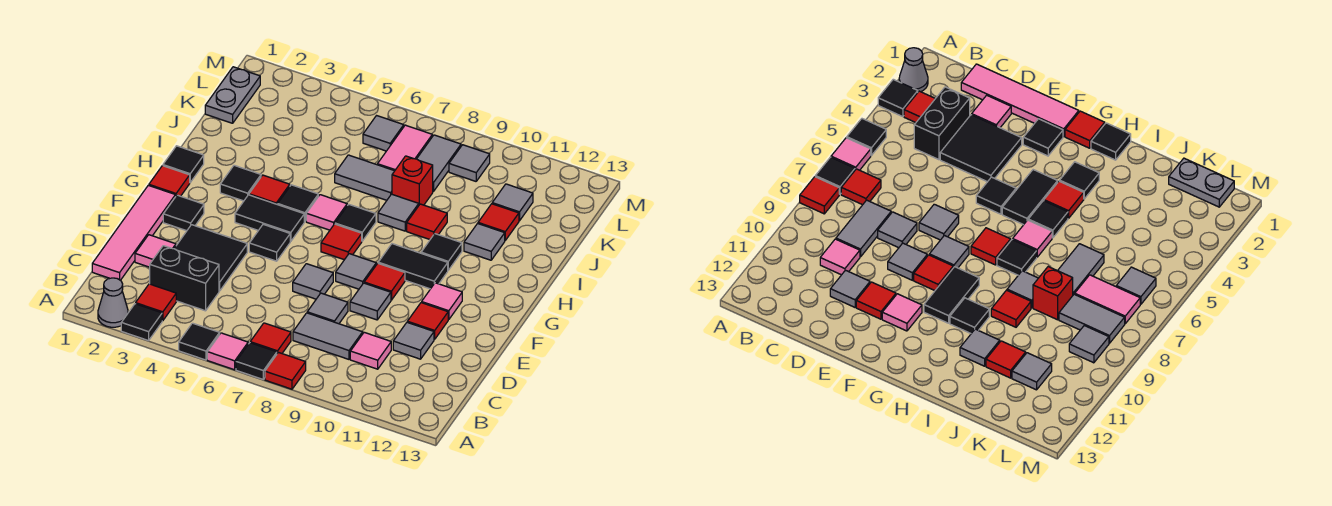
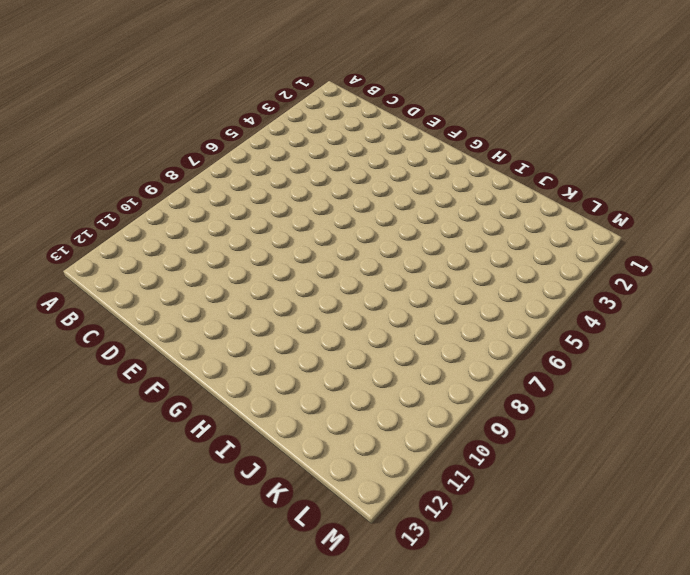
none -> grey 1x1 cone [98,278,128,327]
none -> black 1x1 tile [121,304,162,341]
none -> black 1x1 tile [179,323,220,360]
none -> pink 1x1 tile [207,333,248,370]

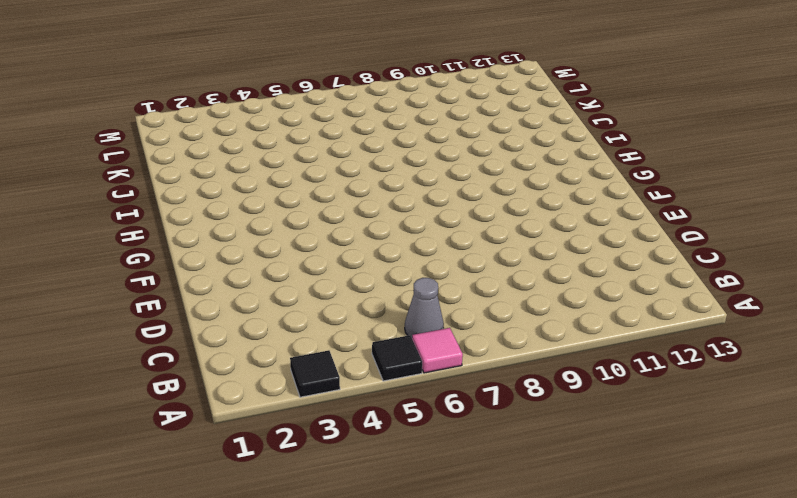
grey 1x1 cone [405,278,444,338] -> grey 1x1 cone moved to [98,278,128,327]
none -> black 1x1 tile [236,343,277,379]
none -> red 1x1 tile [265,353,306,389]
none -> red 1x1 tile [136,284,176,321]
none -> red 1x1 tile [250,323,291,353]

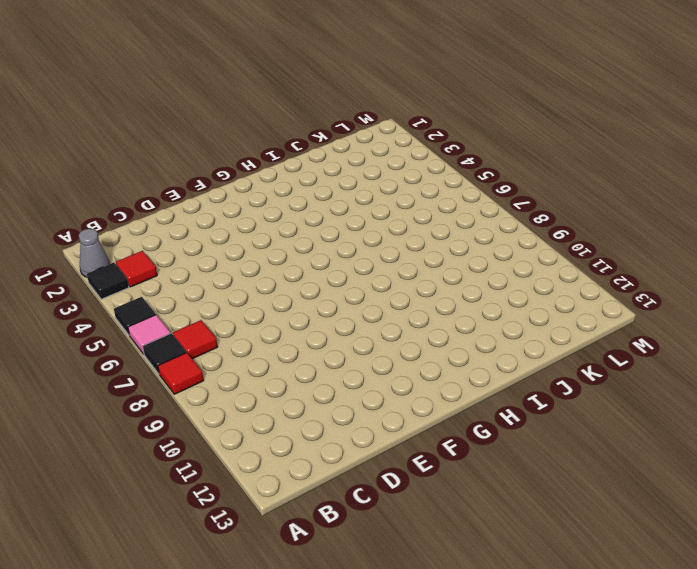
none -> pink 1x4 tile [92,185,175,280]
none -> black 1x2 brick [150,246,219,311]
none -> grey 1x2 tile [293,313,363,359]
none -> pink 1x1 tile [350,332,391,369]

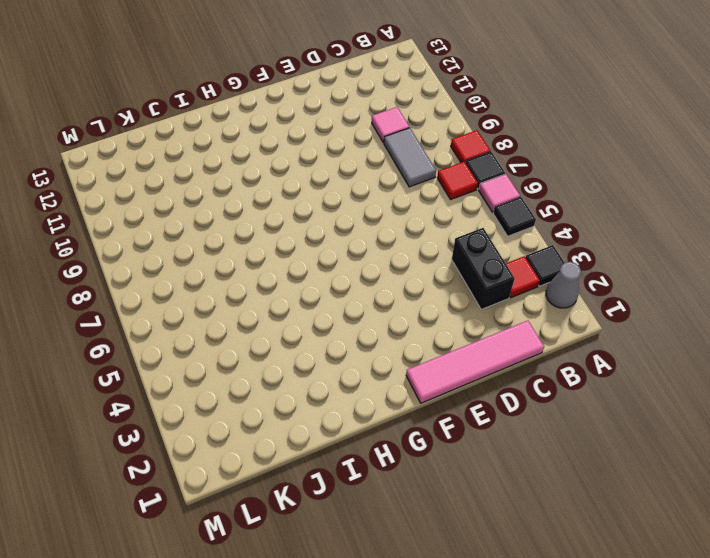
none -> pink 1x1 tile [135,235,176,267]
none -> black 2x2 tile [174,225,247,291]
none -> grey 1x1 tile [307,293,348,324]
none -> grey 1x1 tile [393,322,434,359]

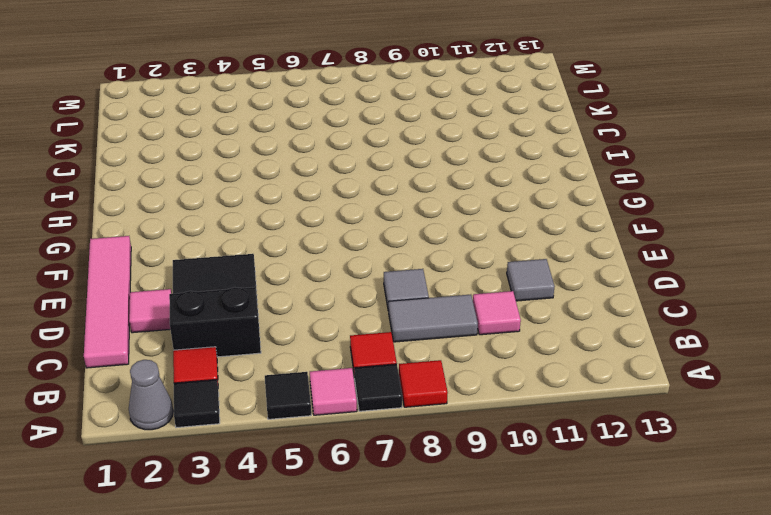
none -> grey 1x1 tile [293,264,333,299]
none -> grey 1x1 tile [350,283,391,320]
none -> red 1x1 tile [407,303,448,339]
none -> black 1x1 tile [163,195,204,231]

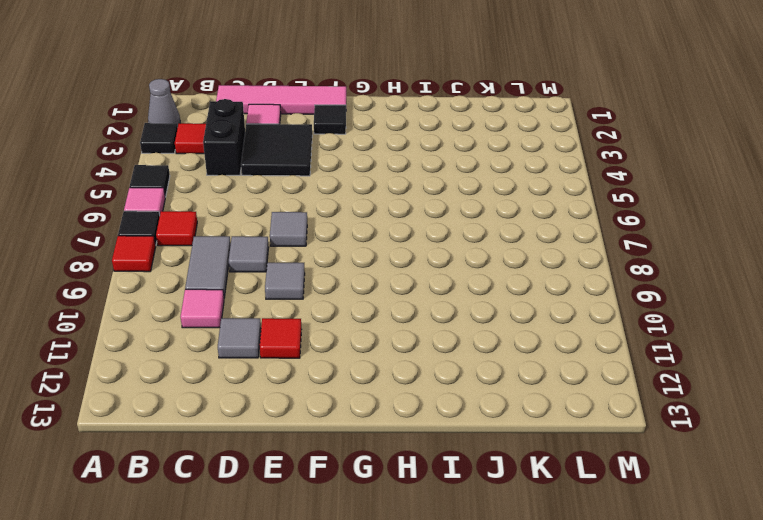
none -> black 1x1 tile [249,224,290,261]
none -> grey 1x1 tile [336,254,376,289]
none -> red 1x1 tile [364,264,405,300]
none -> pink 1x1 tile [422,283,462,320]

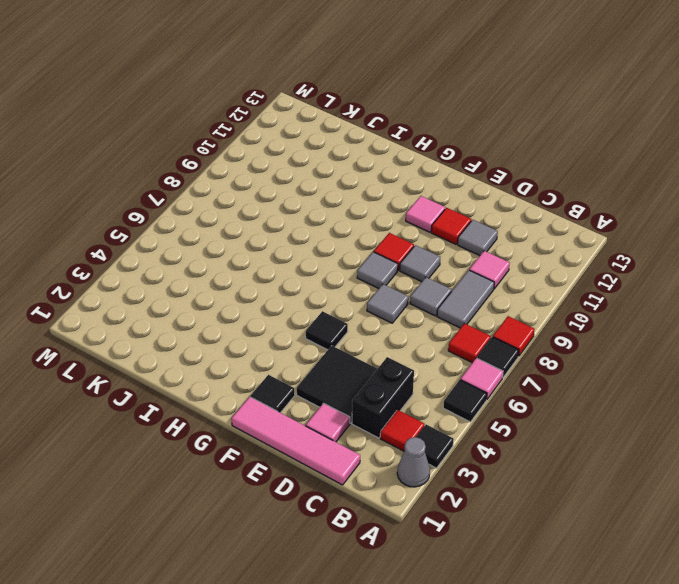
none -> red 1x1 tile [149,166,190,197]
none -> black 1x2 tile [235,195,304,241]
none -> red 1x1 tile [321,224,362,260]
none -> black 1x2 tile [378,244,448,289]

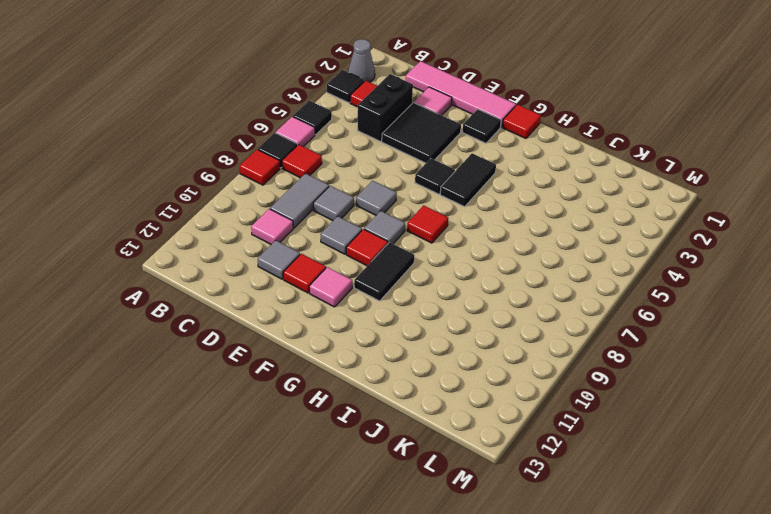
none -> black 1x1 tile [163,146,204,182]
none -> black 1x1 tile [220,165,261,201]
none -> red 1x1 tile [249,175,290,205]
none -> black 1x1 tile [278,185,318,222]

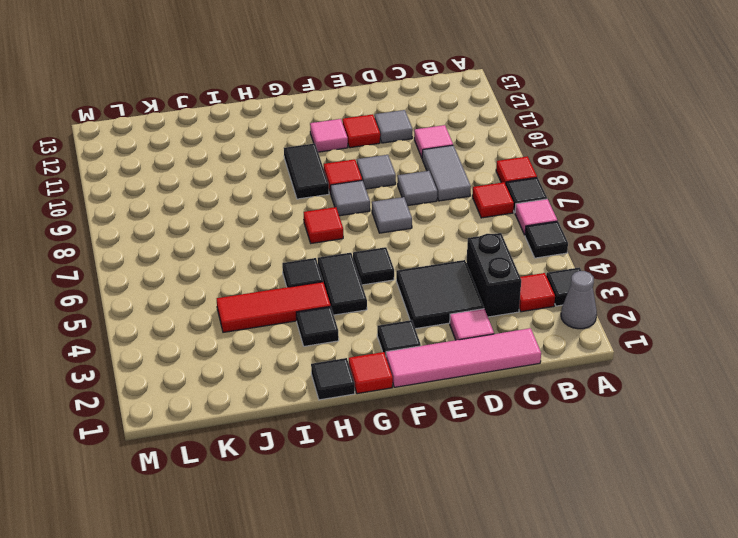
red 1x3 tile [217,282,331,332] -> red 1x1 tile [249,175,290,205]
none -> pink 1x1 tile [306,195,347,230]
none -> black 1x1 tile [335,204,376,241]
none -> black 1x1 tile [421,234,462,270]
none -> grey 1x1 tile [378,194,419,231]

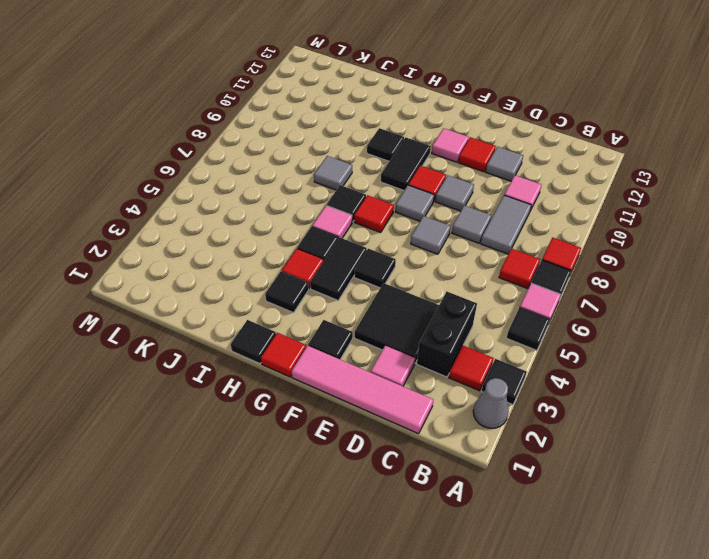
none -> red 1x1 tile [407,204,447,240]
none -> grey 1x1 tile [464,224,505,260]
none -> grey 1x2 tile [335,155,394,200]
none -> red 1x1 brick [392,156,433,205]

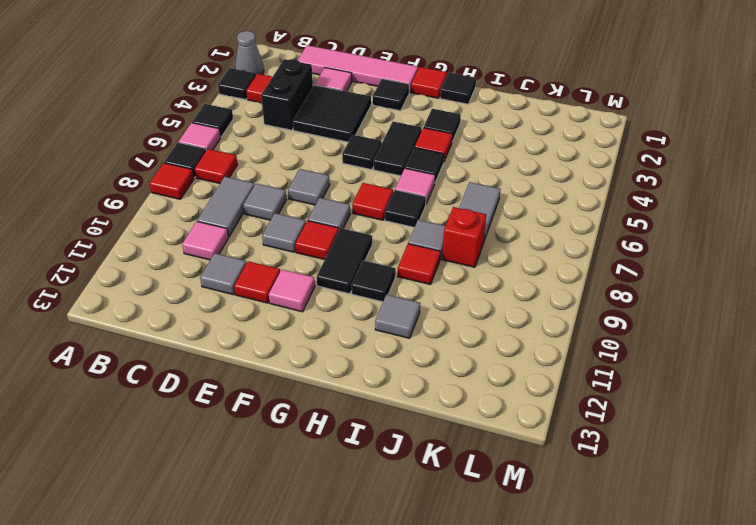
none -> red 1x1 tile [478,204,519,240]
none -> grey 1x2 plate [205,67,260,123]
none -> pink 1x2 tile [378,125,432,171]
none -> grey 1x2 tile [417,135,461,192]

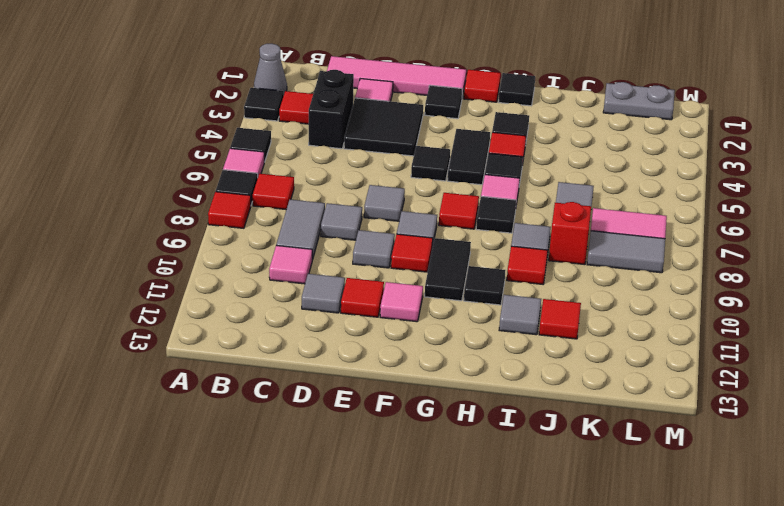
none -> grey 1x1 tile [492,184,533,221]
none -> grey 1x1 tile [363,116,404,151]
none -> grey 1x1 tile [449,145,490,181]

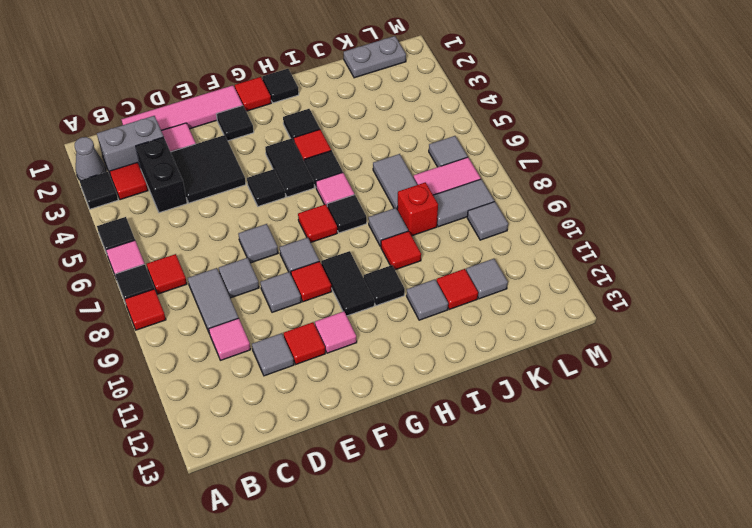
grey 1x2 brick [97,116,164,174] -> none

